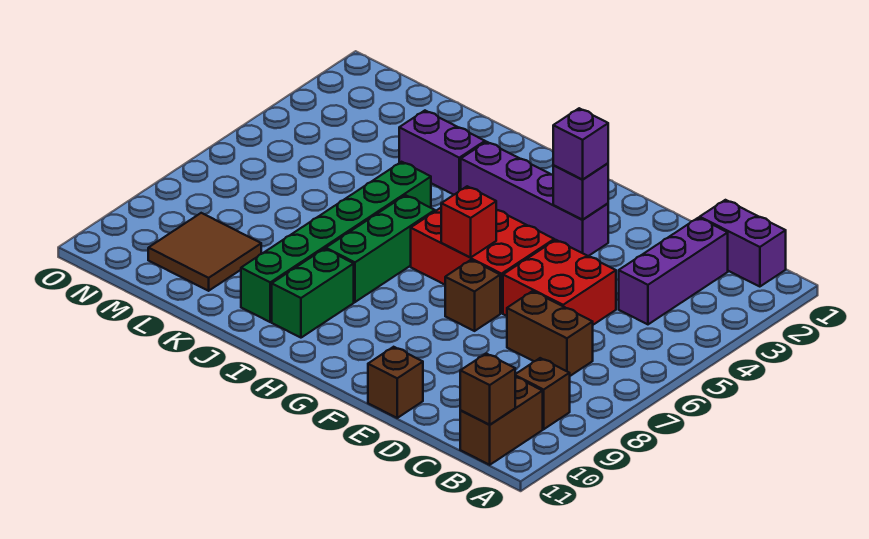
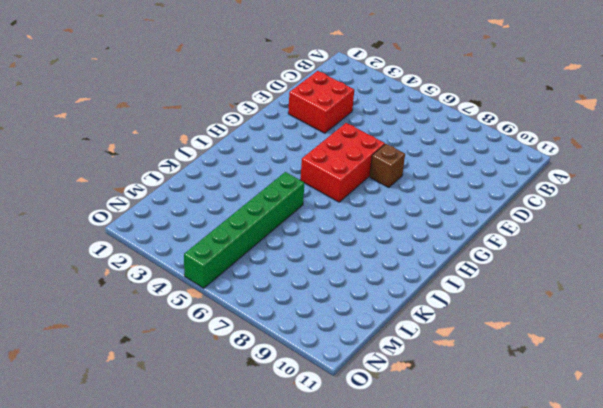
red 2x2 brick [288,71,354,133] -> red 2x2 brick moved to [503,240,616,325]
green 1x6 brick [184,172,304,288] -> green 1x6 brick turned to [241,162,431,322]
none -> purple 1x2 brick [700,200,786,287]
none -> brown 1x1 brick [515,358,570,429]
none -> brown 1x2 brick [460,377,543,465]

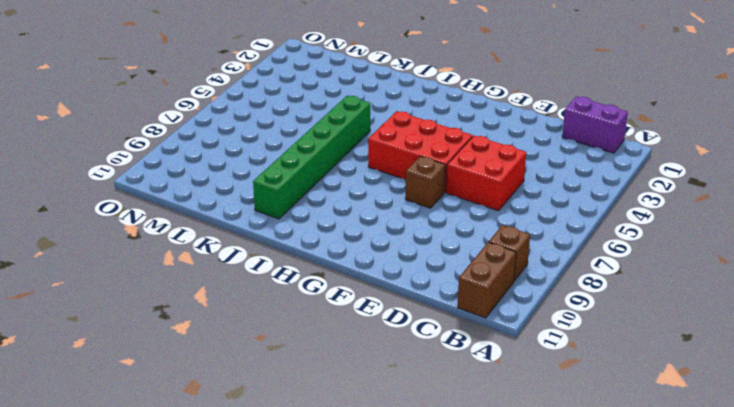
none -> purple 1x3 brick [619,218,728,324]
none -> brown 1x2 brick [507,291,593,376]
none -> brown 1x1 brick [368,347,423,418]

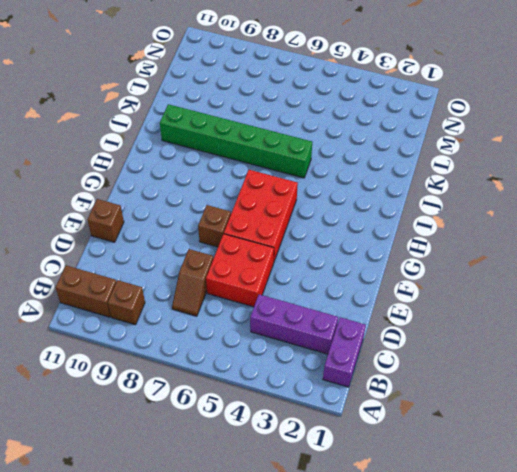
brown 1x2 slope [172,249,213,316] -> brown 1x2 brick [507,291,593,376]
none -> purple 1x4 brick [461,142,608,256]
none -> green 1x3 brick [326,195,435,302]
none -> green 1x2 brick [272,249,354,338]

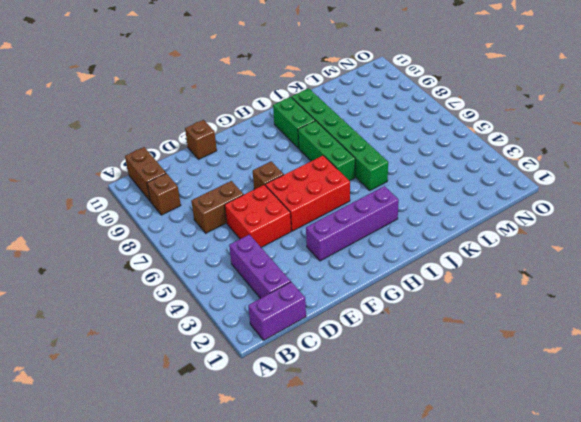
none -> purple 1x2 brick [399,111,485,195]
none -> brown 2x2 tile [148,213,261,291]
none -> brown 1x1 brick [460,354,515,425]

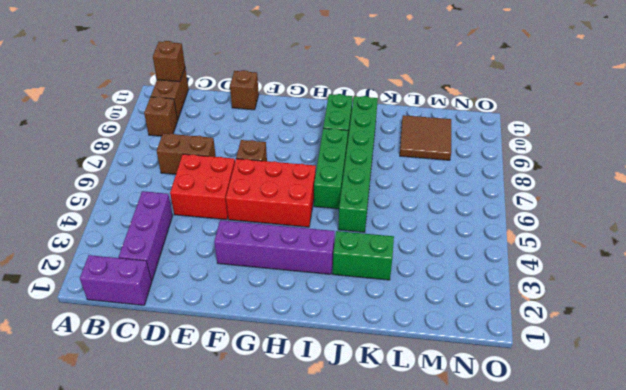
green 1x2 brick [333,231,394,280] -> purple 1x2 brick [399,111,485,195]
none -> purple 1x1 brick [553,163,608,220]
none -> red 1x1 brick [441,186,496,258]
none -> purple 1x1 brick [553,108,608,180]

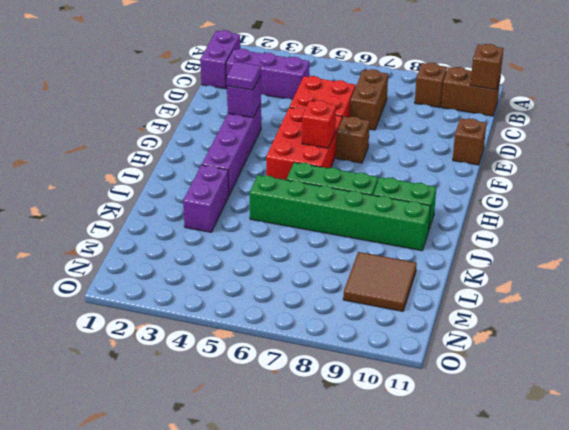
purple 1x1 tile [227,62,261,90] -> purple 1x1 brick [553,108,608,180]

